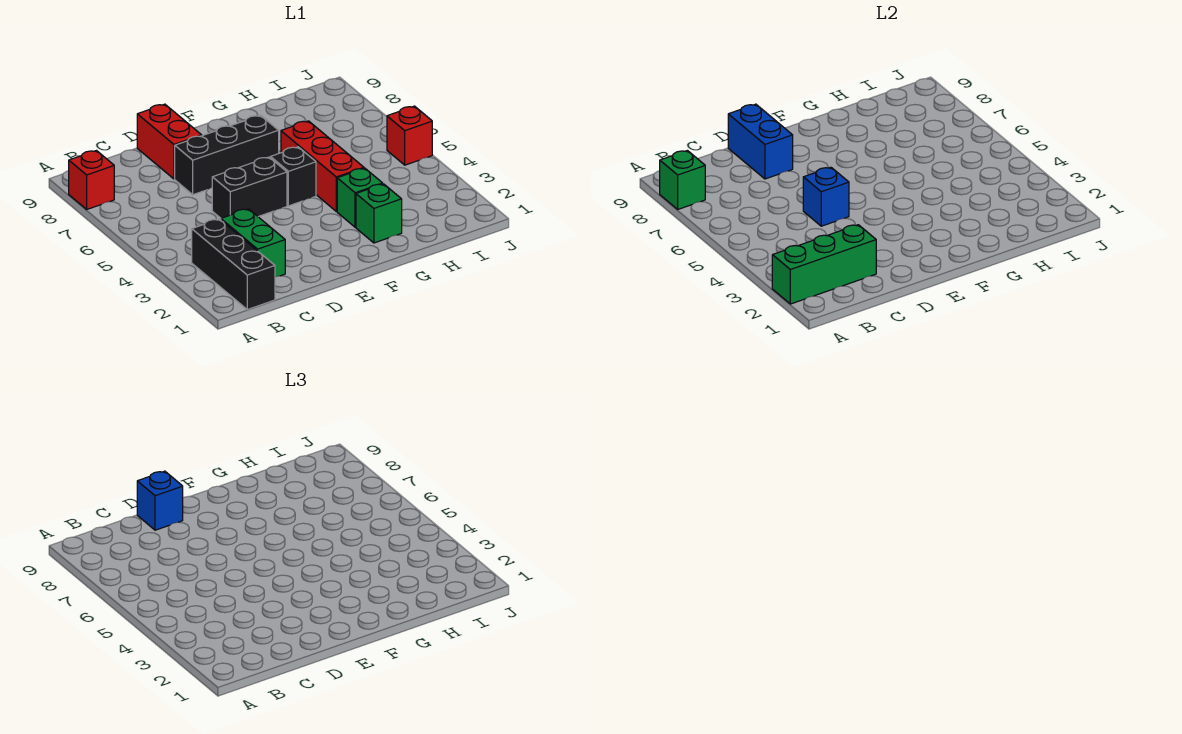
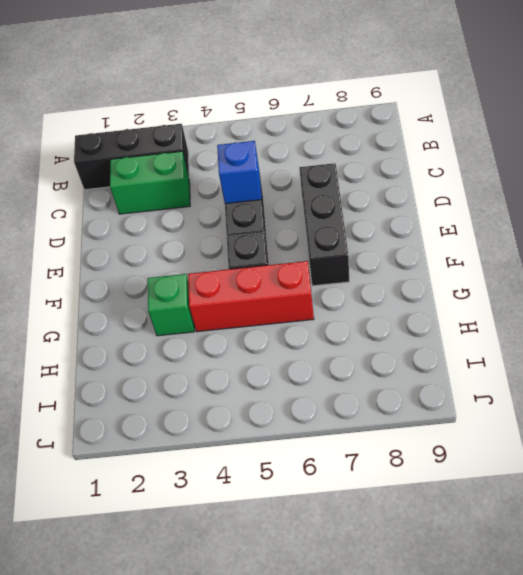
none -> red 1x1 brick [69,151,114,209]
none -> red 1x2 brick [137,104,202,179]
none -> green 1x1 brick [356,184,402,243]

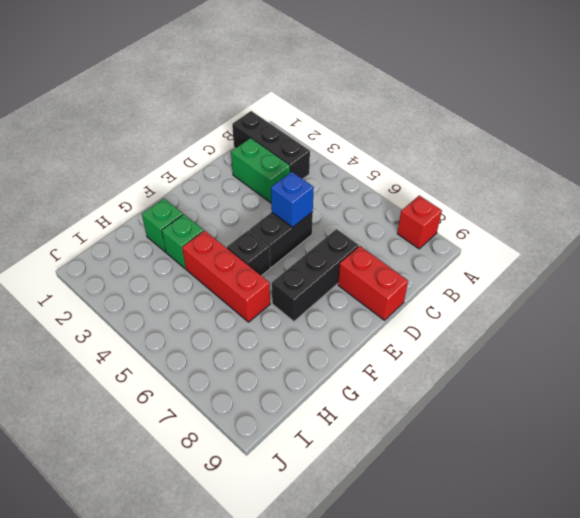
none -> red 1x1 brick [387,106,432,165]
none -> green 1x3 brick [772,225,876,304]
none -> green 1x1 brick [660,151,705,209]

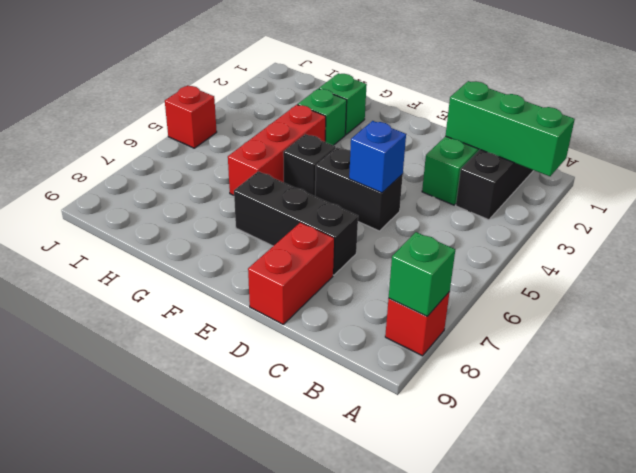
none -> blue 1x2 brick [728,104,793,179]
none -> blue 1x1 brick [137,471,183,530]

